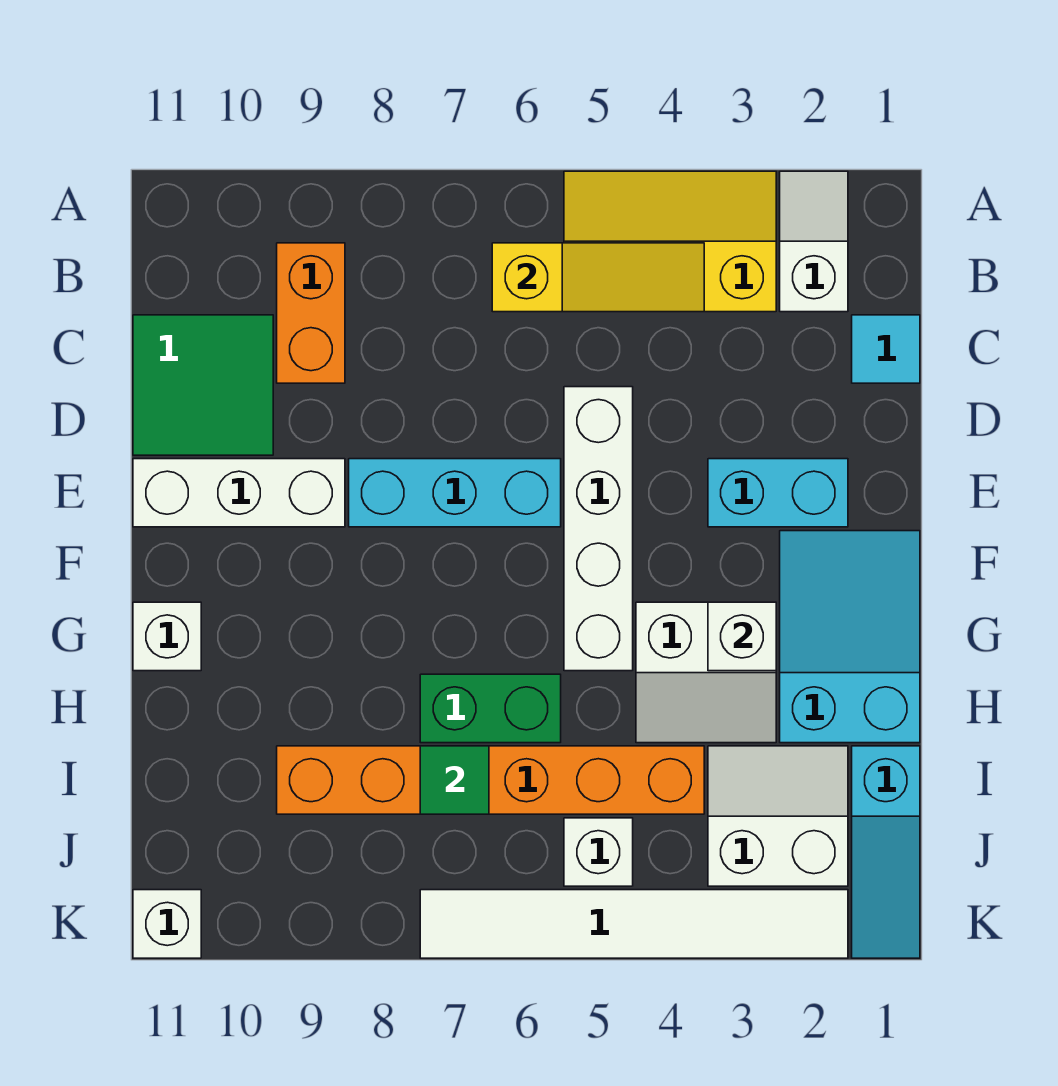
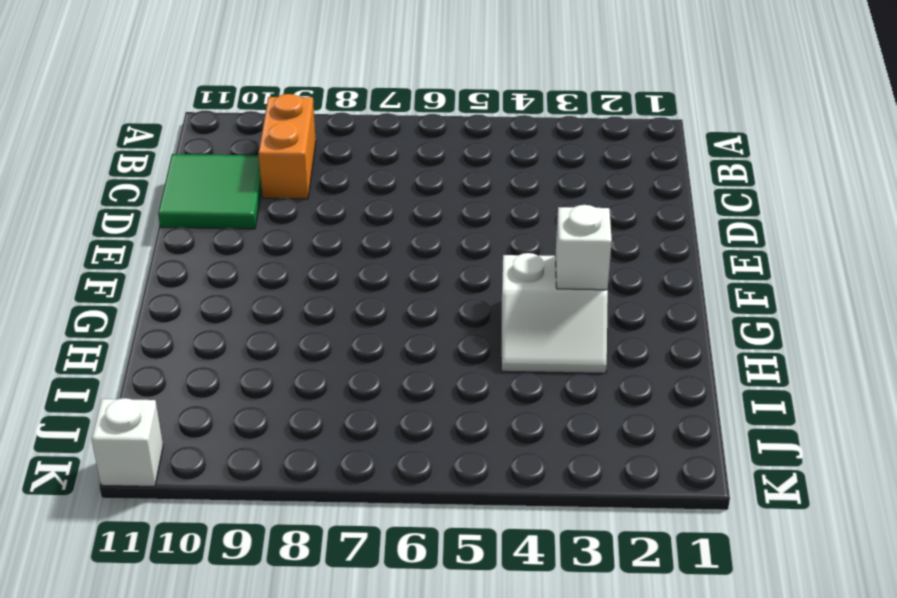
none -> white 1x2 slope [780,171,848,312]
none -> yellow 2x3 slope [564,171,776,312]
none -> cyan 1x1 tile [852,315,920,383]

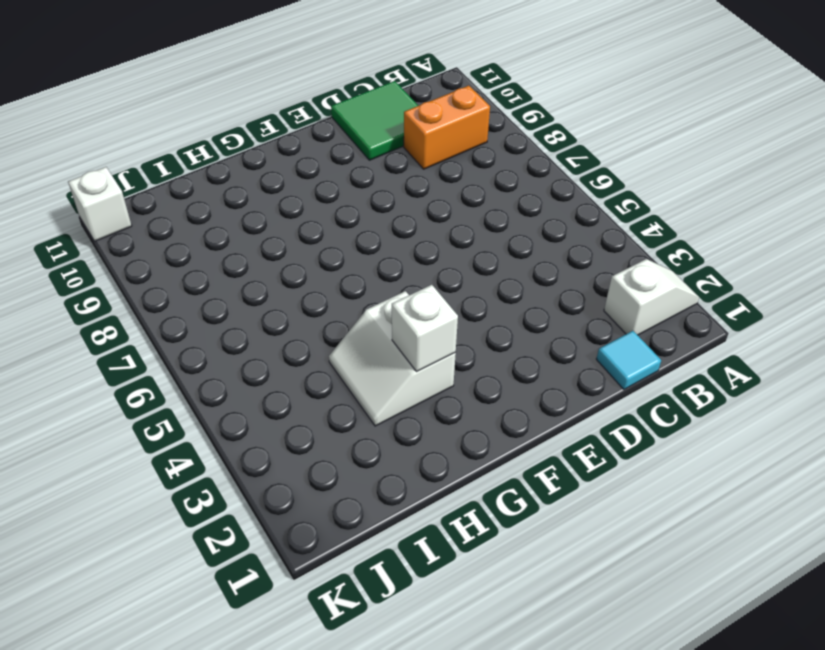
none -> yellow 2x3 slope [564,171,776,312]
none -> white 1x4 brick [564,387,633,671]
none -> cyan 1x2 brick [708,459,848,527]

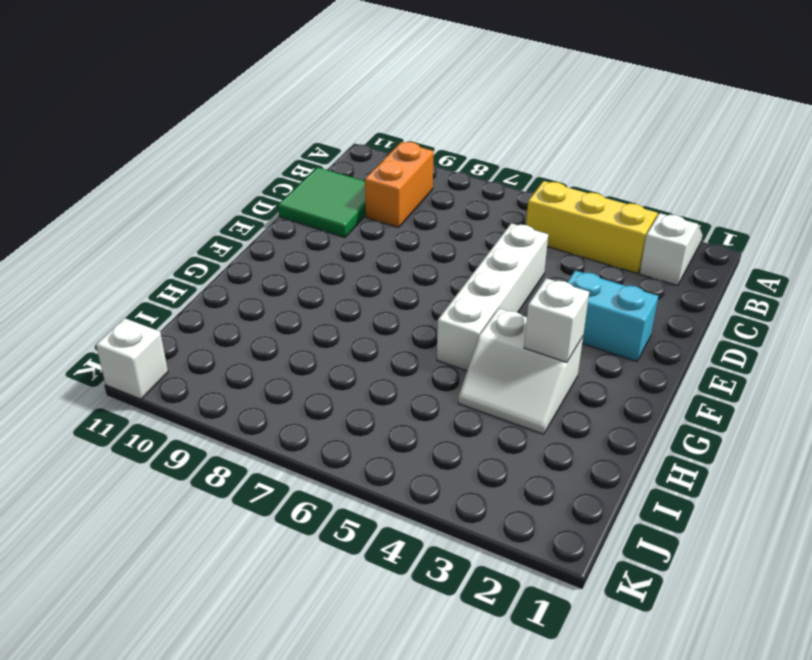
none -> cyan 1x1 tile [852,315,920,383]
none -> cyan 1x3 brick [349,459,561,527]
none -> white 1x3 brick [133,459,345,527]

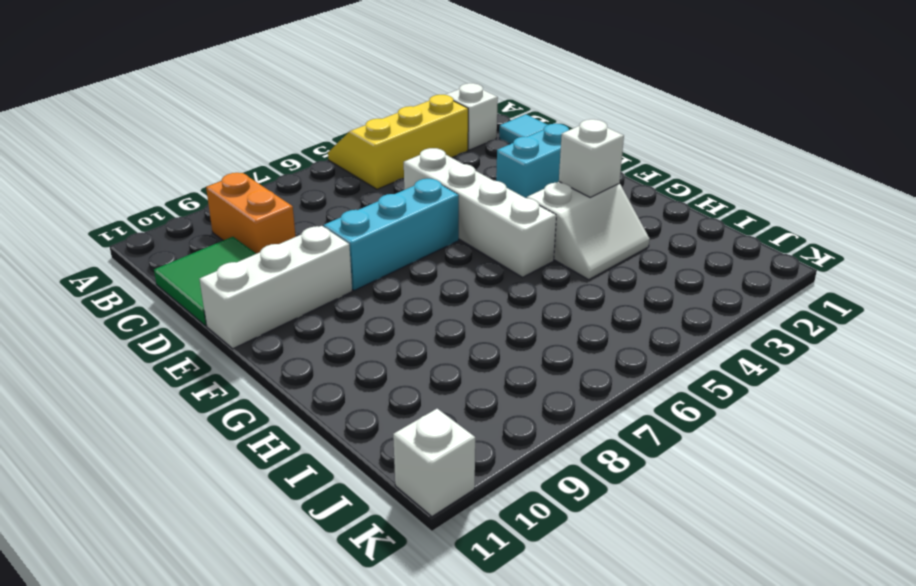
none -> cyan 2x3 slope [780,531,920,743]
none -> white 1x1 brick [133,602,201,671]
none -> green 1x2 brick [420,674,561,743]

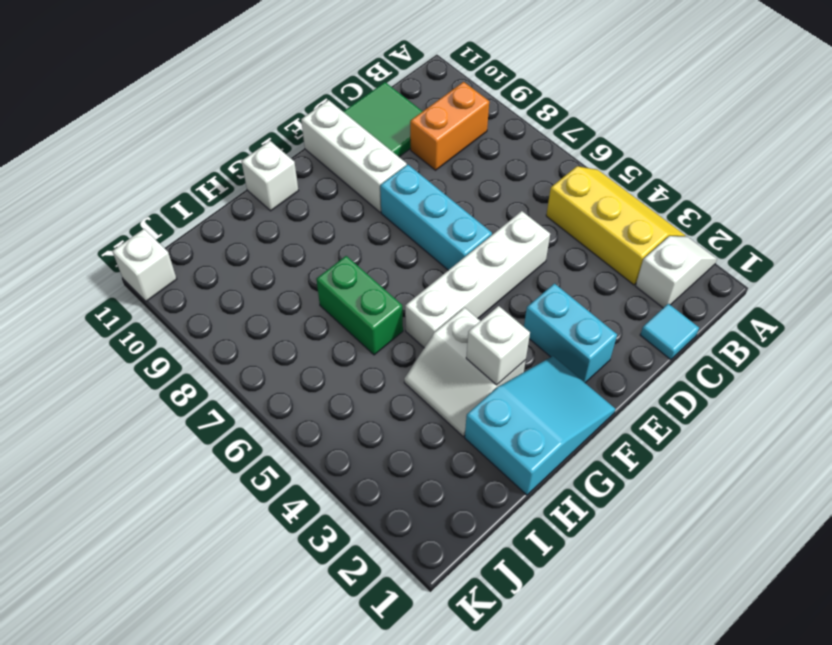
none -> cyan 1x3 slope [852,746,920,958]
none -> white 2x2 slope [708,746,848,886]
none -> orange 1x6 brick [277,746,704,814]

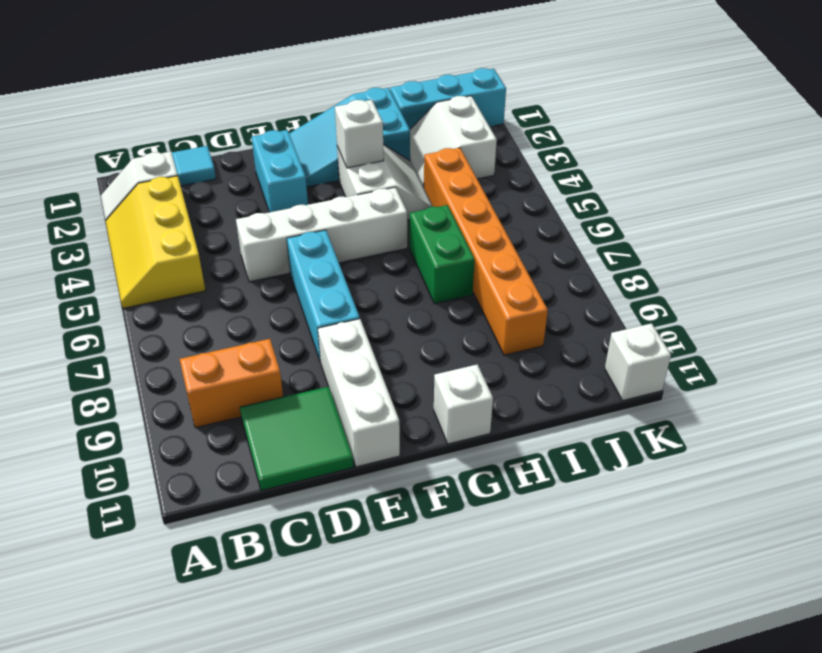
cyan 1x3 brick [390,68,506,129] -> cyan 1x3 slope [852,746,920,958]
none -> white 1x1 brick [564,818,633,886]
none -> white 1x6 tile [420,890,848,958]
none -> yellow 1x3 slope [492,243,704,312]

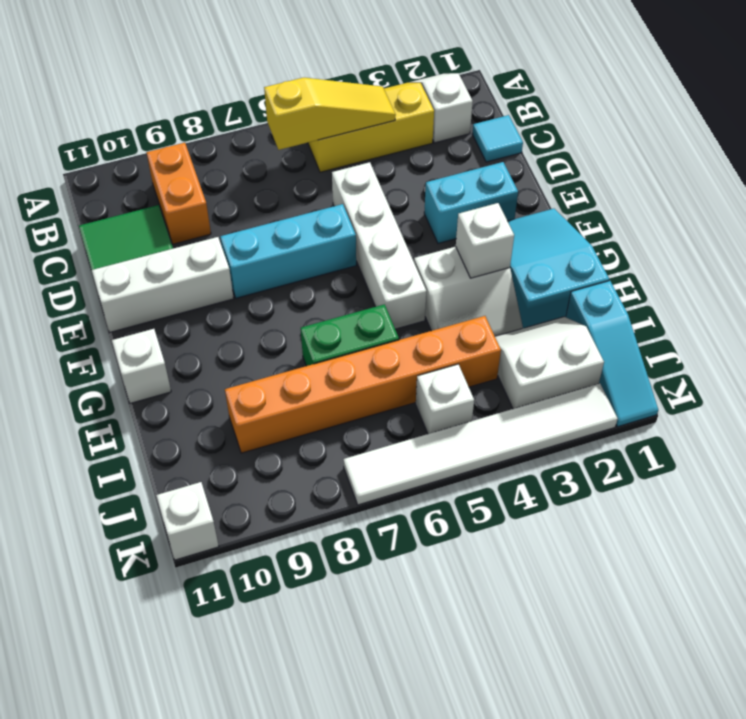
none -> green 1x1 tile [420,746,489,814]

